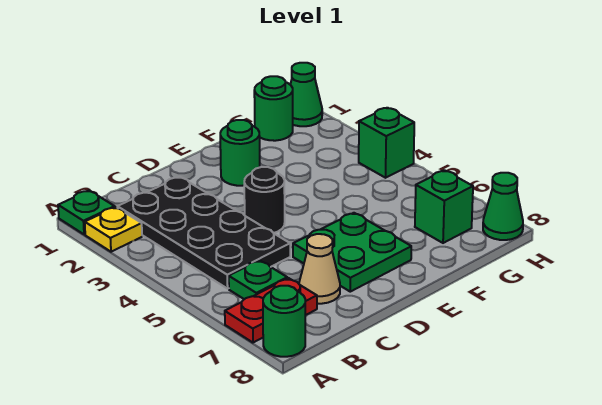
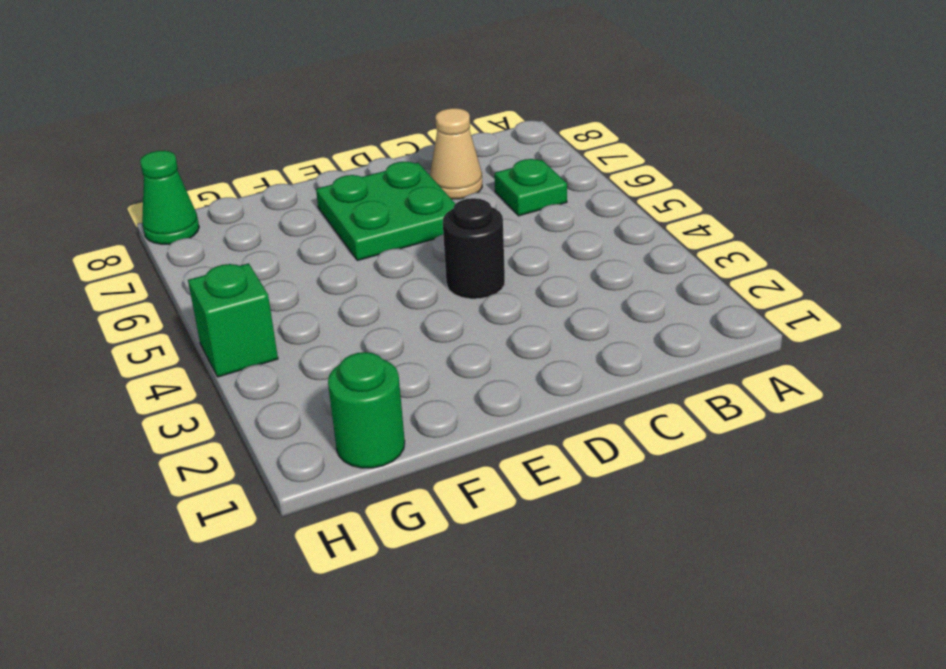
none -> green 1x1 plate [58,190,115,234]
none -> yellow 1x1 plate [85,207,142,252]
none -> red 1x2 plate [225,278,317,343]

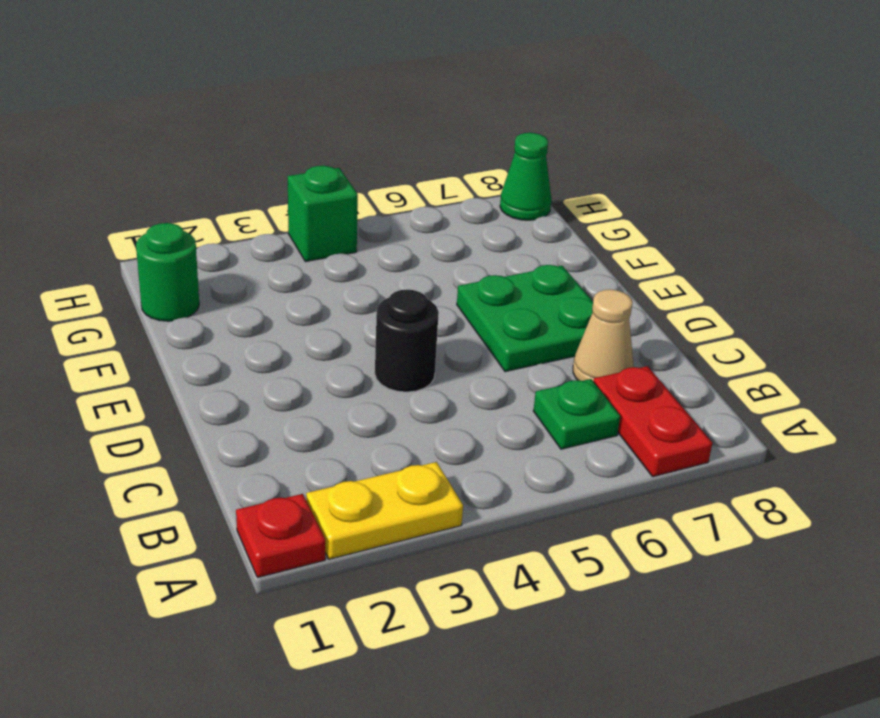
red 1x1 plate [236,494,325,578] -> green 1x1 plate [58,190,115,234]
yellow 1x2 plate [306,462,463,559] -> yellow 1x1 plate [85,207,142,252]
none -> green 1x1 round brick [263,286,305,357]
none -> black 2x4 plate [117,177,290,289]
none -> green 1x1 round brick [220,120,260,186]

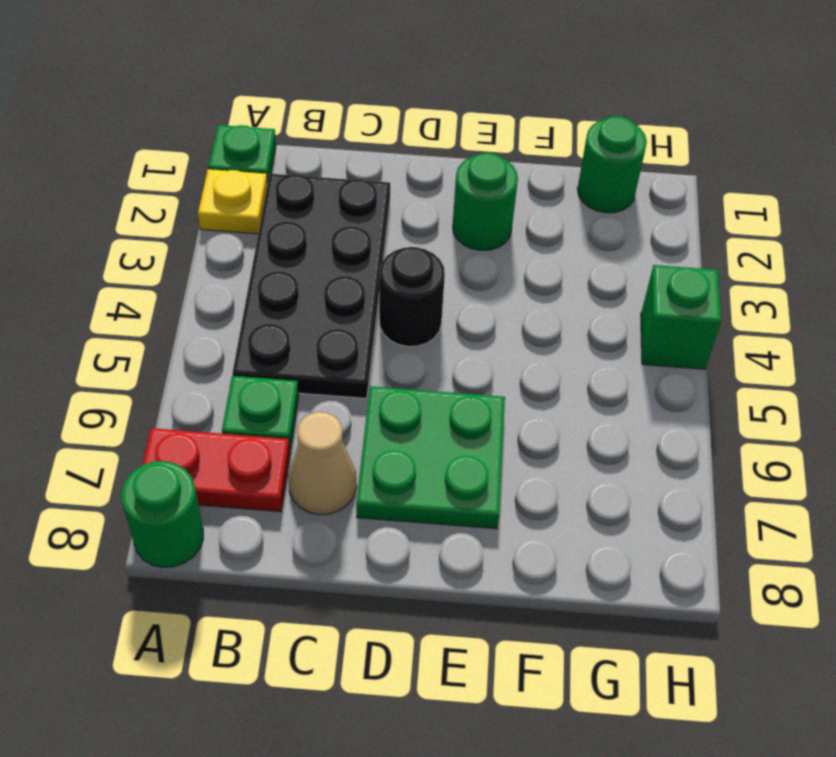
none -> green 1x1 brick [415,170,473,243]
none -> green 1x1 cone [290,63,322,126]
none -> green 1x1 cone [483,173,523,240]

